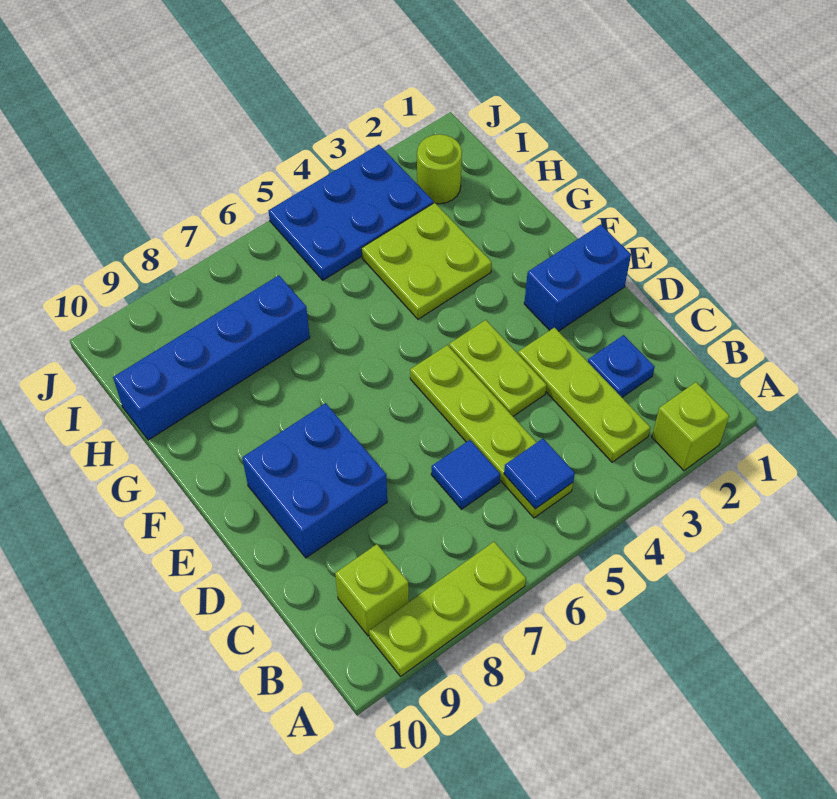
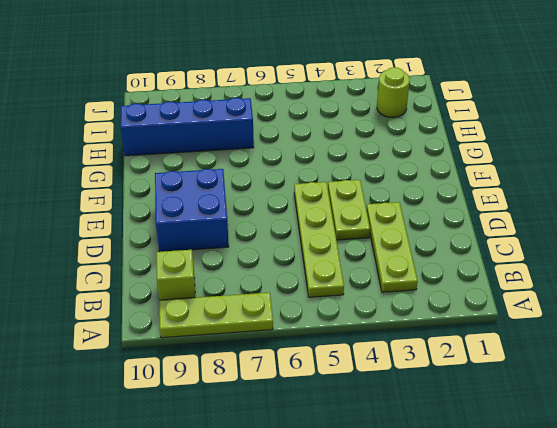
none -> lime 1x1 brick [652,382,729,471]
none -> blue 1x1 plate [588,335,655,397]
none -> blue 1x1 tile [431,440,500,509]

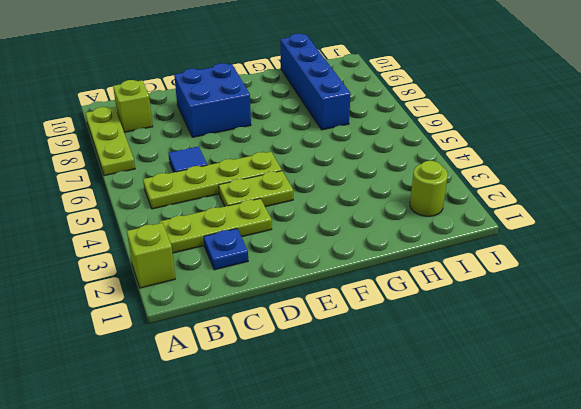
none -> blue 1x2 brick [524,224,631,331]
none -> lime 2x2 plate [362,203,492,319]
none -> blue 2x3 plate [269,145,433,280]

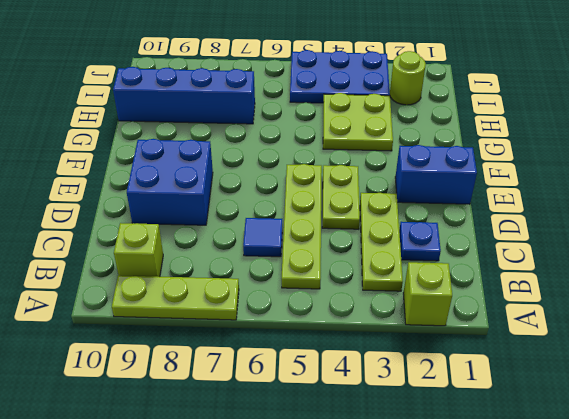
none -> blue 1x1 tile [504,439,575,509]

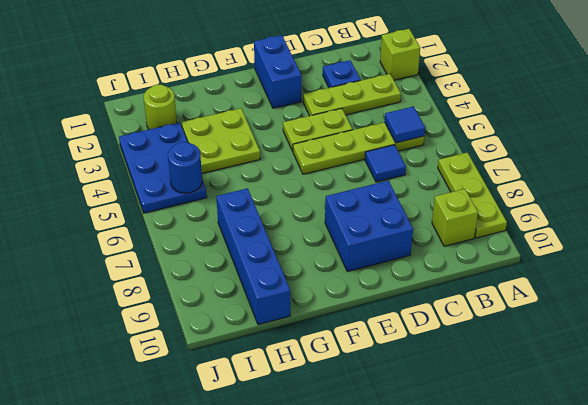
blue 1x1 round brick [168,142,202,193] -> none

